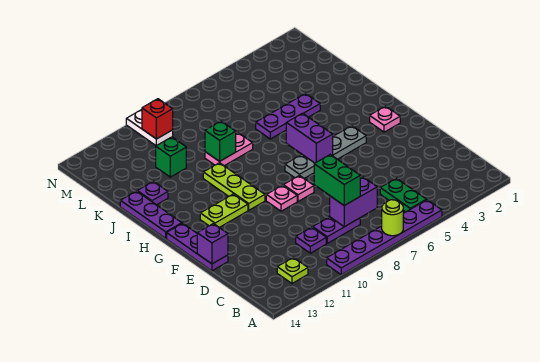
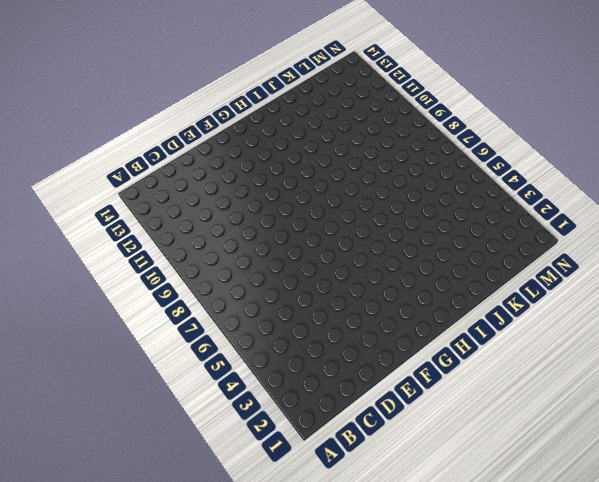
none -> purple 1x6 plate [327,200,442,275]
none -> green 1x2 plate [380,178,426,212]
none -> lime 1x1 plate [277,257,308,283]

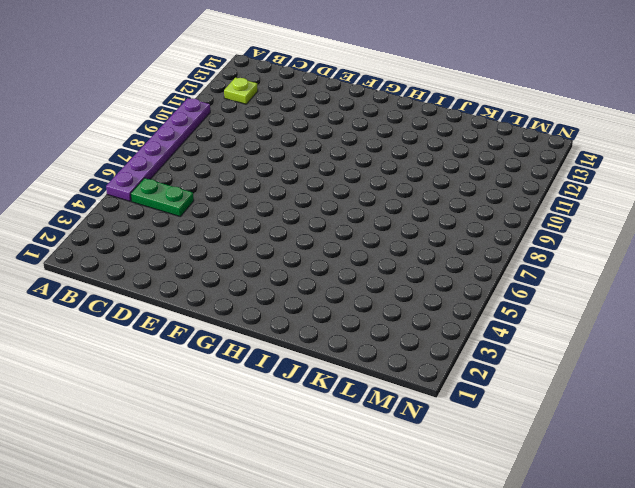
none -> purple 1x2 plate [313,217,360,243]
none -> purple 1x1 plate [296,227,326,253]
none -> purple 1x3 plate [167,223,228,271]

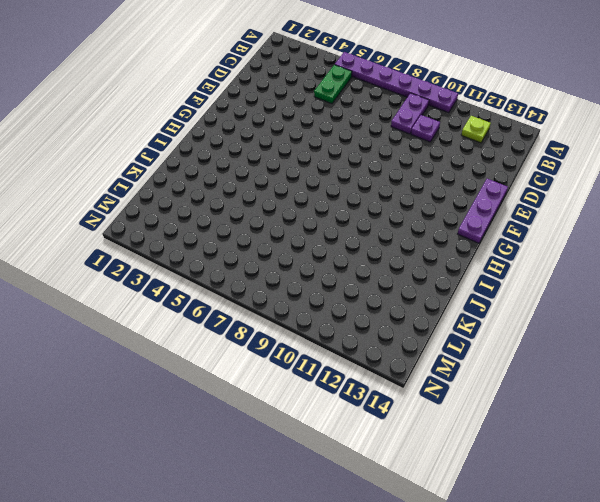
purple 1x2 plate [391,93,429,134] -> purple 1x2 plate turned to [313,217,360,243]
none -> pink 1x1 plate [283,175,314,201]
none -> pink 1x1 plate [266,185,297,211]
none -> pink 1x1 plate [370,106,400,132]

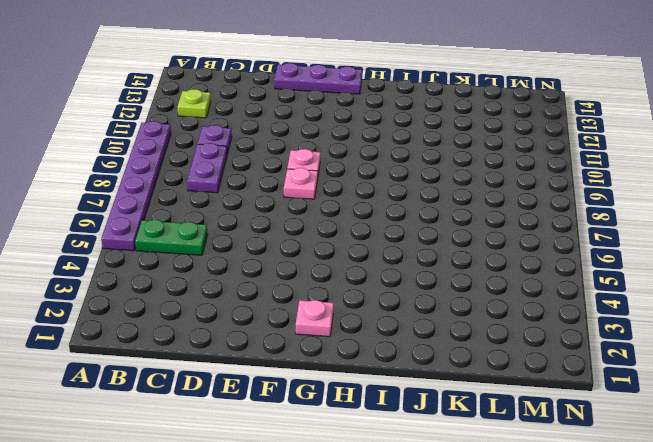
none -> grey 1x4 plate [285,126,366,179]
none -> lime 1x3 plate [203,163,265,210]
none -> lime 1x2 plate [200,194,248,227]

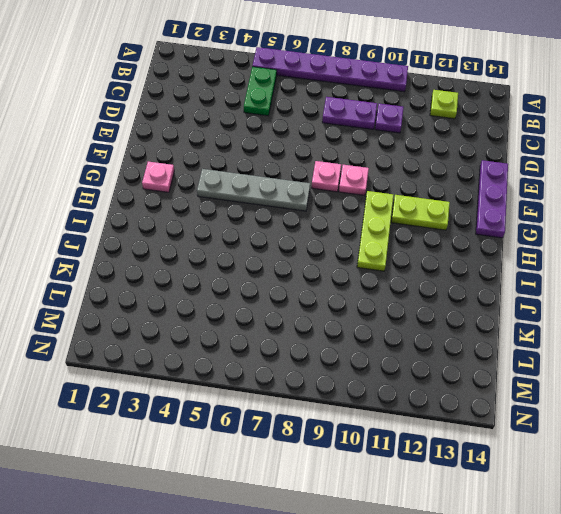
none -> purple 1x3 plate [120,191,182,238]
none -> purple 1x3 plate [256,94,320,139]
none -> pink 1x2 plate [205,133,253,166]

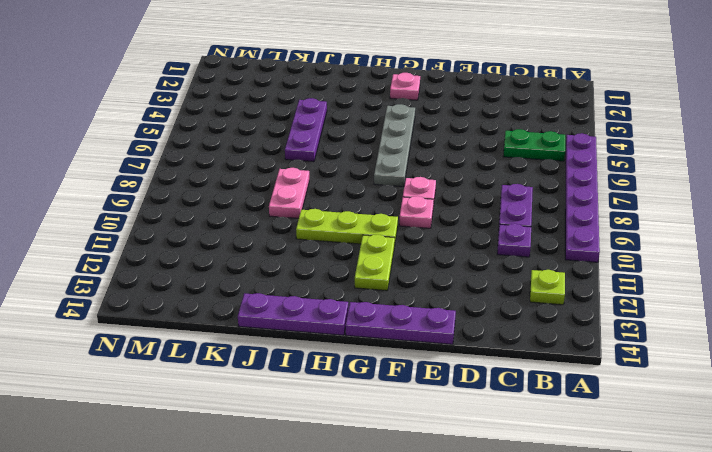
none -> purple 1x1 plate [137,181,168,205]
none -> green 1x1 brick [156,137,186,177]
none -> white 1x2 plate [126,110,173,146]

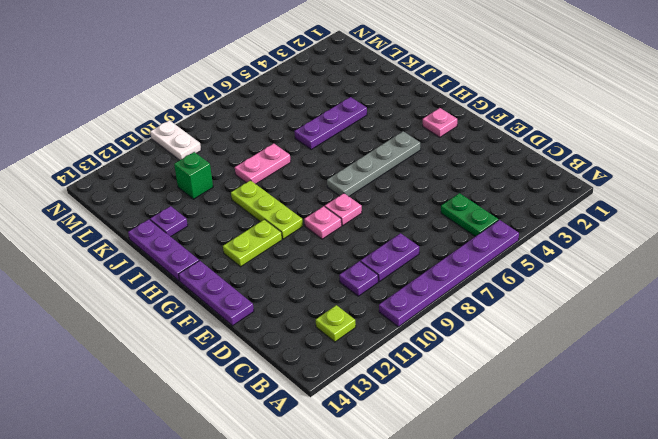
none -> lime 1x1 round brick [382,200,403,236]
none -> purple 1x2 brick [330,177,377,227]
none -> purple 1x1 brick [197,224,228,264]

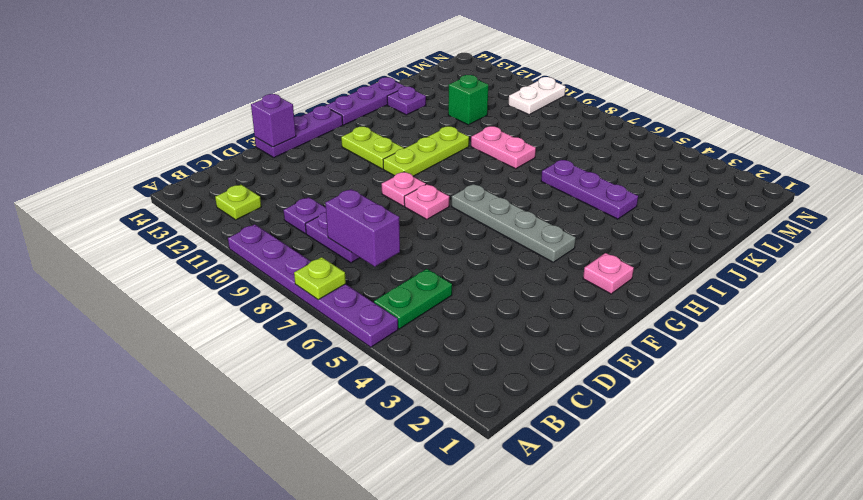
lime 1x1 plate [294,257,346,300] -> lime 1x1 round brick [382,200,403,236]
none -> purple 1x2 brick [286,113,333,163]
none -> green 1x1 brick [205,121,236,161]
none -> red 1x1 brick [142,99,173,139]

